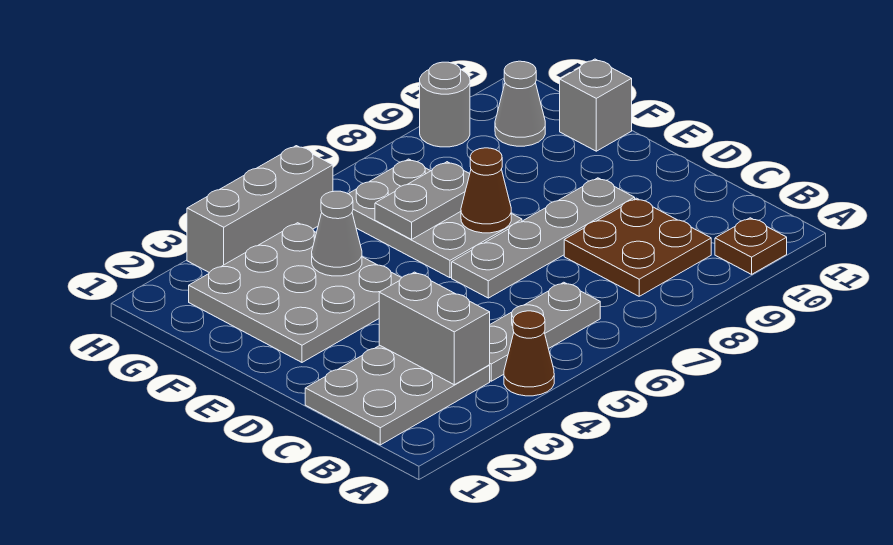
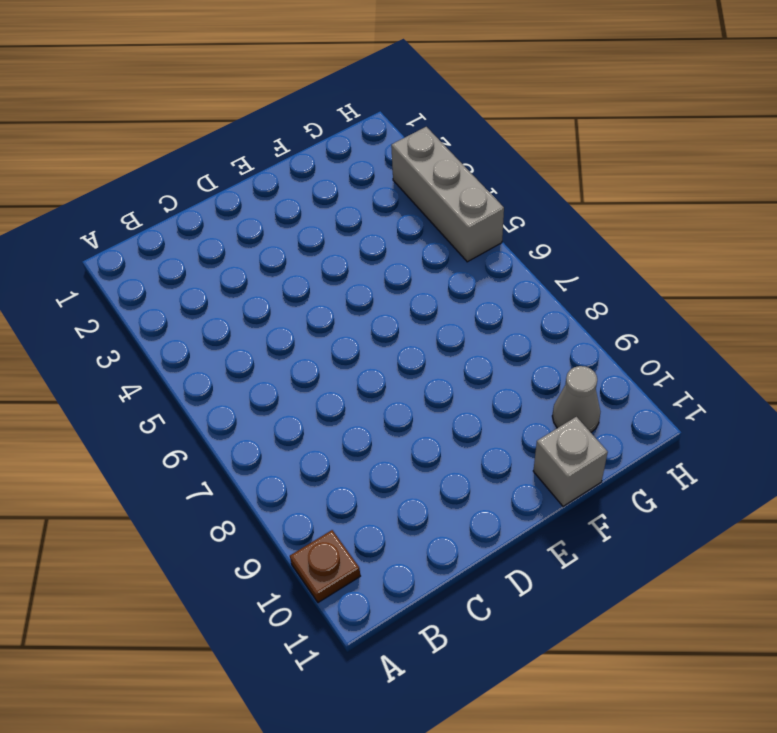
none -> brown 1x1 cone [504,311,554,396]
none -> grey 2x3 plate [305,346,490,445]
none -> grey 1x3 plate [490,282,600,381]

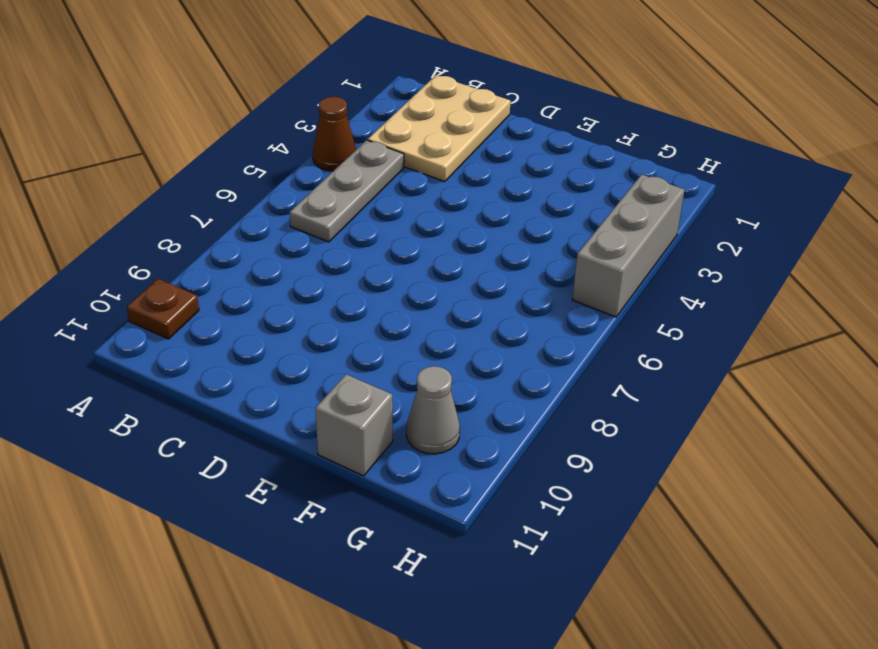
tan 2x3 plate [368,75,511,182] -> grey 2x3 plate [305,346,490,445]
none -> brown 2x2 plate [564,198,711,296]
none -> grey 1x4 plate [452,178,635,298]
none -> grey 3x3 plate [189,223,401,362]

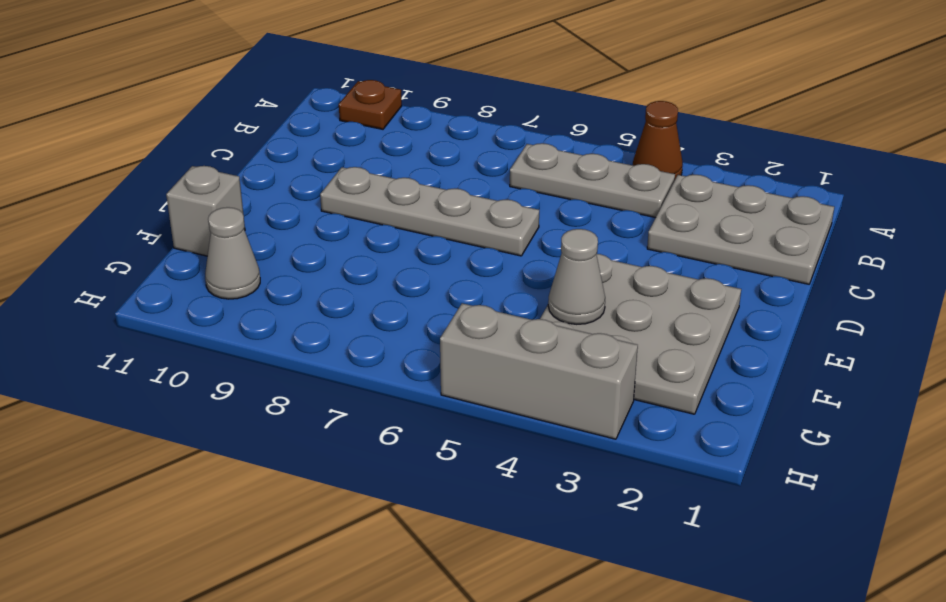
none -> brown 2x2 plate [564,198,711,296]
none -> grey 2x3 plate [349,159,522,278]
none -> grey 1x1 round brick [420,62,470,147]

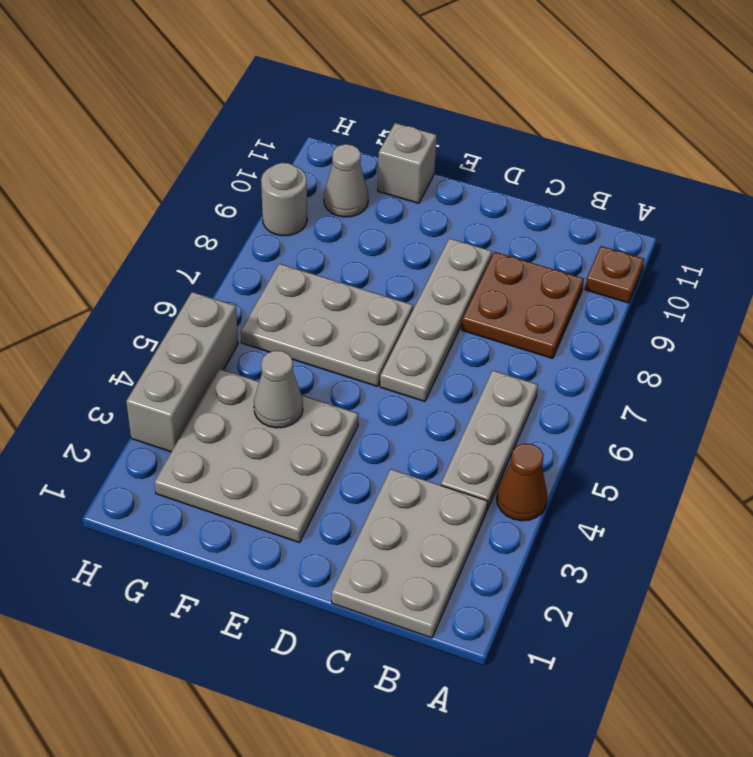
none -> grey 1x2 brick [379,272,490,385]
none -> brown 1x1 cone [461,148,511,233]
none -> grey 1x2 plate [375,162,470,239]

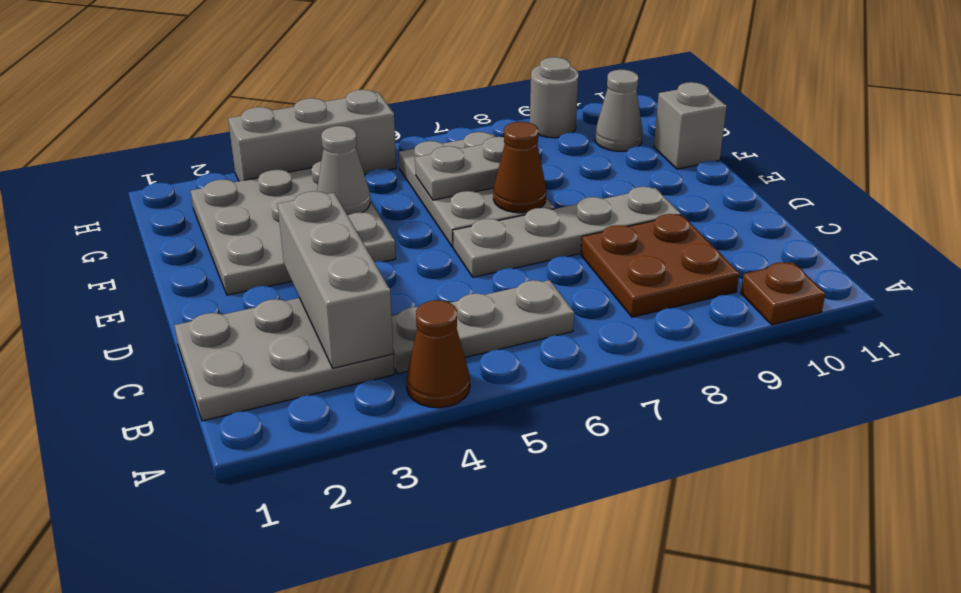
grey 1x3 brick [277,191,393,368] -> grey 1x2 brick [379,272,490,385]

